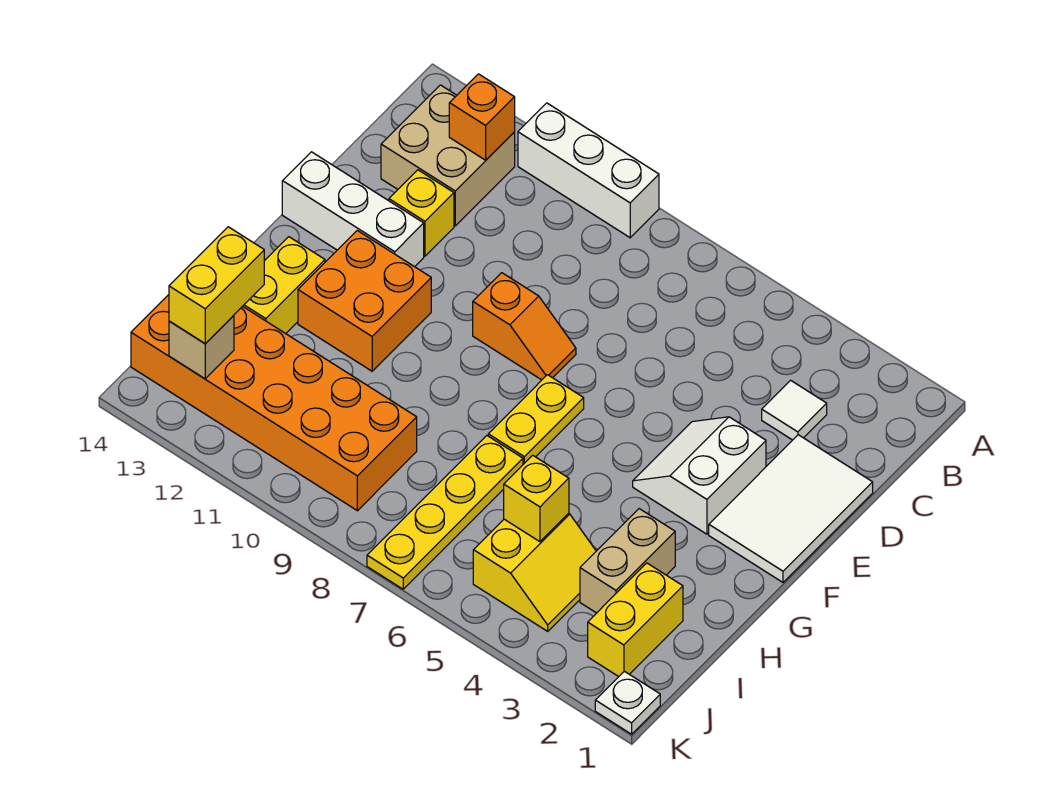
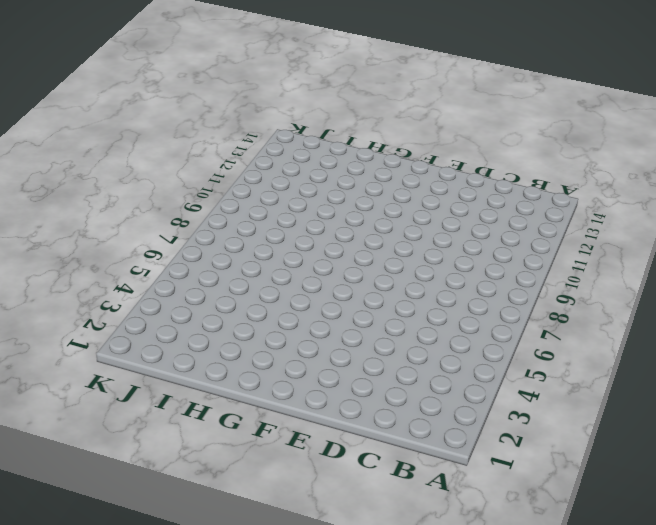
none -> white 1x3 brick [518,103,659,238]
none -> tan 2x2 brick [381,85,515,226]
none -> white 1x1 tile [762,380,827,440]

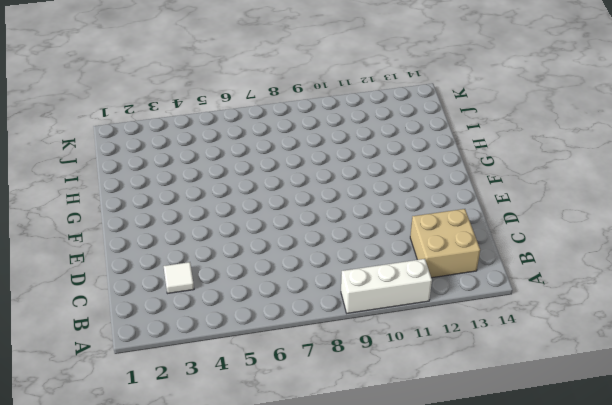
none -> white 2x3 tile [709,435,873,582]
none -> yellow 1x1 brick [389,170,454,256]
none -> white 2x2 slope [633,417,766,534]

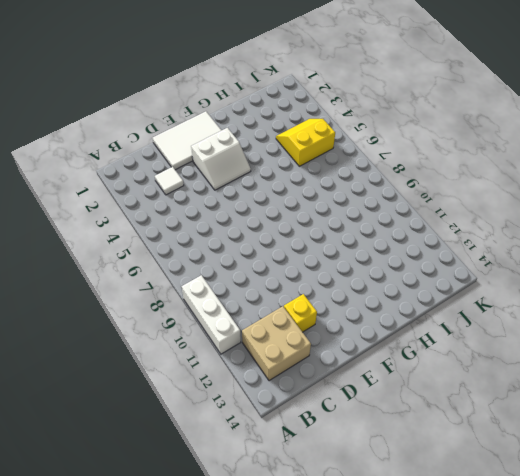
none -> orange 1x2 slope [473,273,576,380]
none -> white 1x3 brick [282,152,424,267]
none -> yellow 1x2 plate [488,375,584,464]

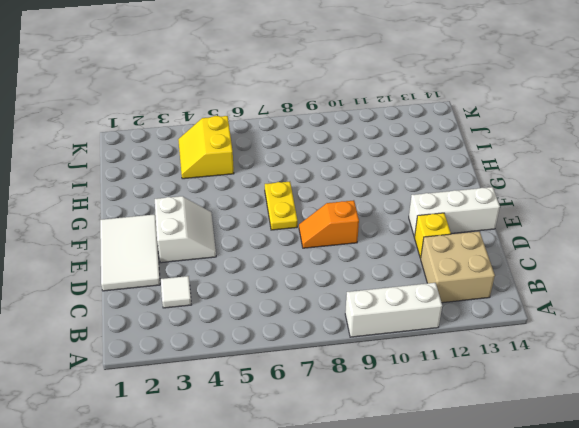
none -> orange 2x2 brick [298,231,431,371]
none -> yellow 1x2 brick [243,237,325,334]
none -> tan 1x2 brick [580,509,675,613]

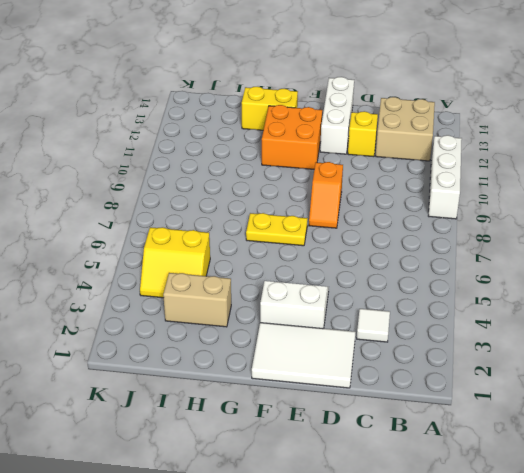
none -> yellow 1x4 plate [367,436,523,589]
none -> yellow 1x2 brick [588,563,683,677]
none -> orange 2x6 brick [131,295,417,511]

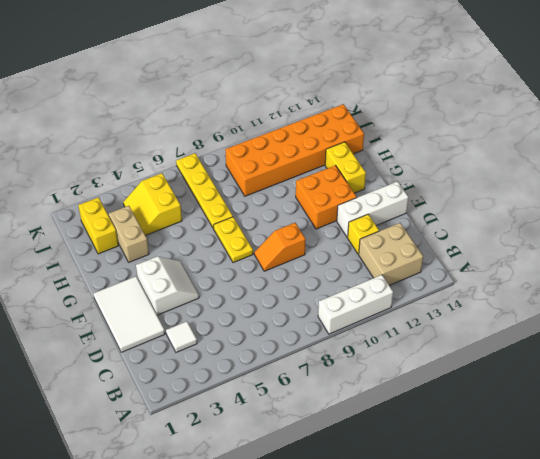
none -> white 1x1 plate [595,671,660,734]
none -> orange 1x1 brick [449,74,515,160]
none -> yellow 1x1 brick [504,455,569,542]

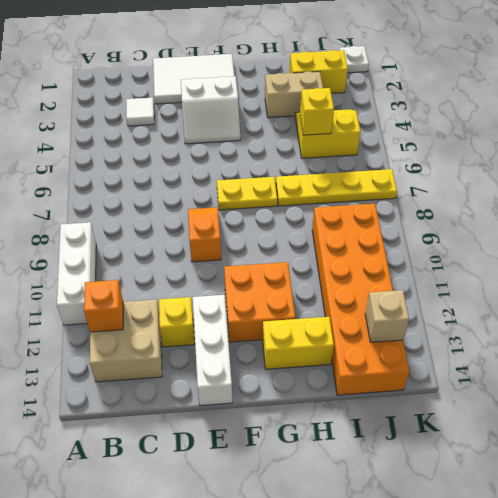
none -> yellow 1x2 brick [169,227,264,344]

